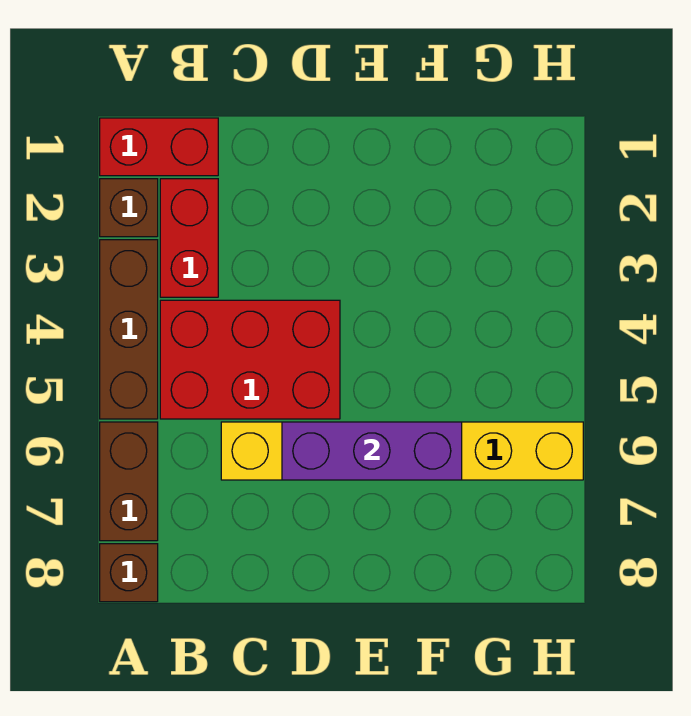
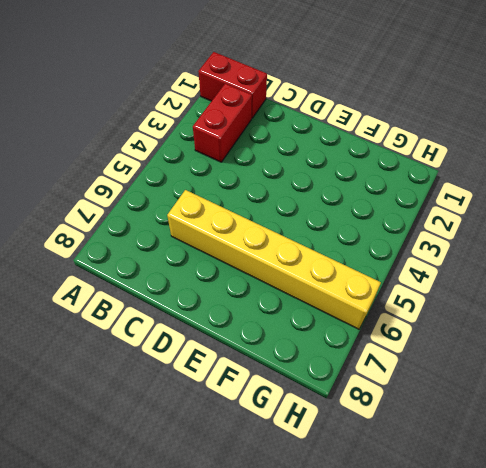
none -> brown 1x1 brick [100,179,158,237]
none -> brown 1x3 brick [100,240,158,419]

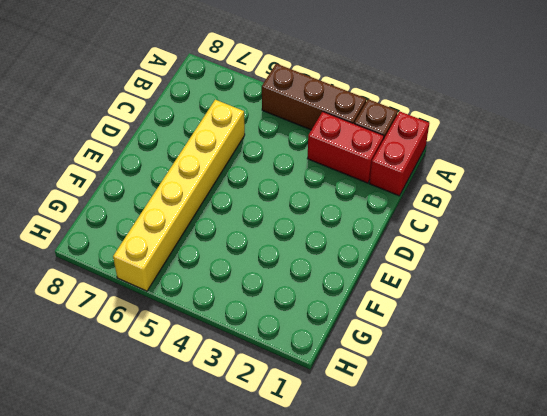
none -> brown 1x2 brick [100,422,158,541]
none -> brown 1x1 brick [100,544,158,602]

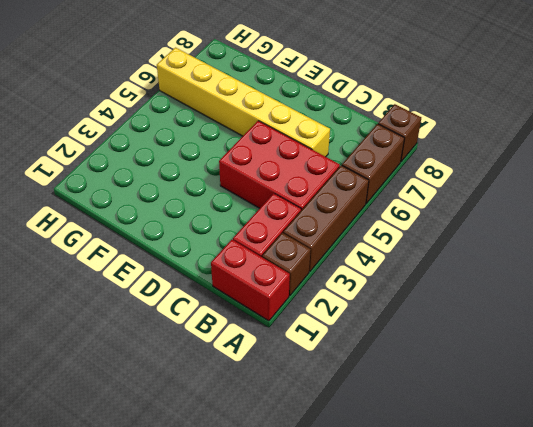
none -> purple 1x3 brick [282,422,462,480]

